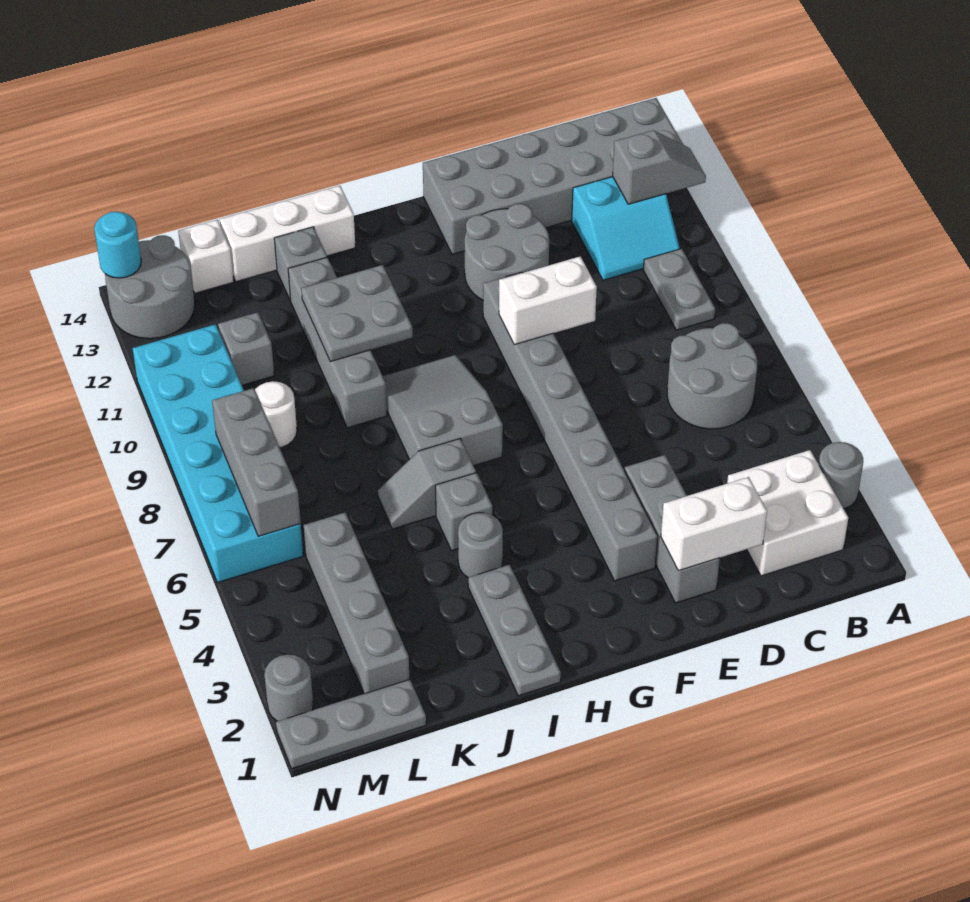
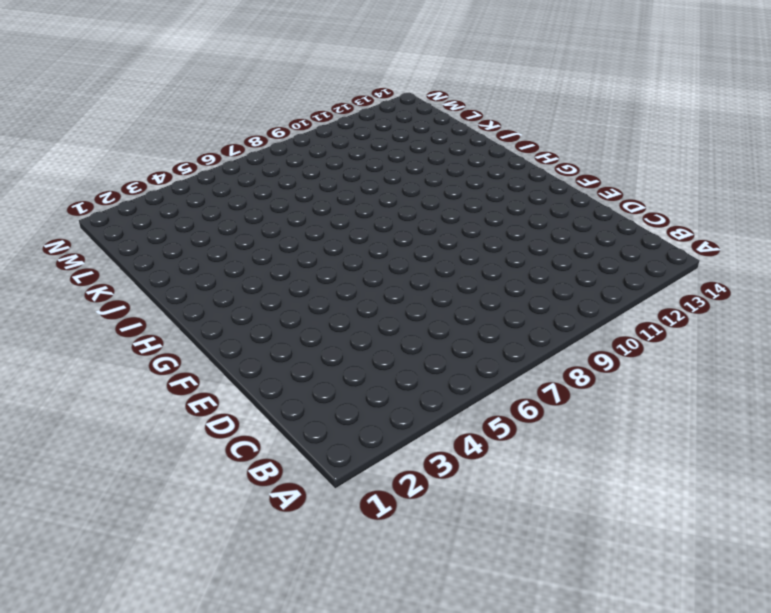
none -> grey 1x1 round brick [819,442,863,509]
none -> grey 2x6 brick [423,98,683,254]
none -> white 2x2 brick [727,450,848,576]
none -> grey 2x2 round brick [667,323,757,429]

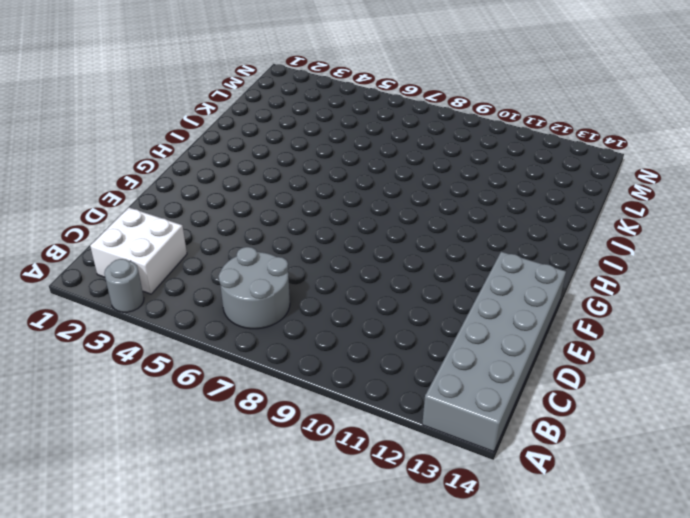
none -> grey 1x2 plate [644,249,715,330]
none -> cyan 2x2 slope [572,177,680,280]
none -> grey 1x3 brick [625,455,720,603]
none -> grey 2x2 round brick [465,204,549,300]

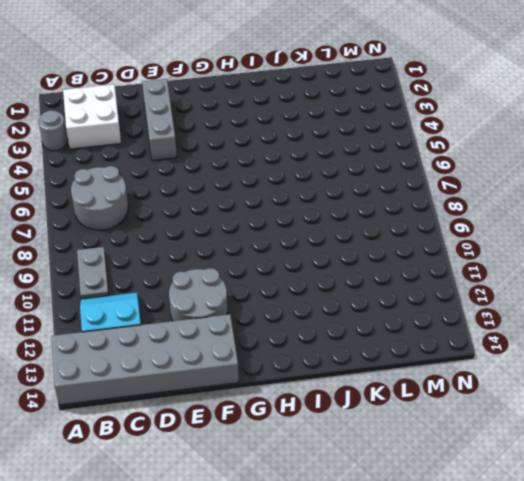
none -> grey 1x8 brick [483,272,658,581]
none -> grey 2x3 slope [383,355,503,466]
none -> grey 1x3 plate [468,565,561,696]
none -> grey 1x1 round brick [458,513,503,578]

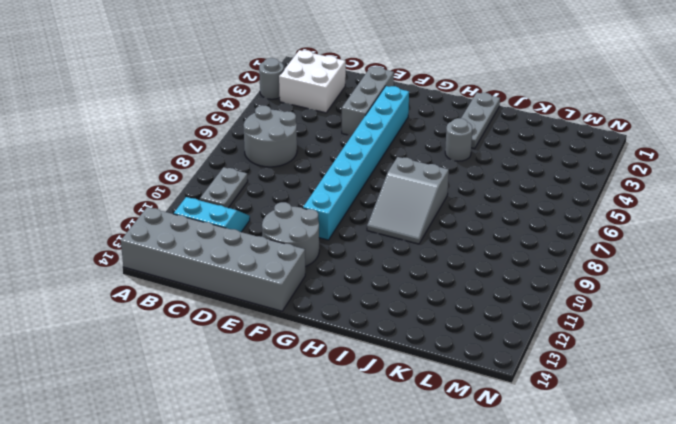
cyan 1x8 brick [303,86,409,240] -> grey 1x8 brick [483,272,658,581]
none -> grey 1x1 brick [435,473,493,551]
none -> grey 1x2 slope [377,439,476,529]
none -> white 1x3 brick [220,186,355,282]
none -> grey 1x4 brick [288,257,387,428]

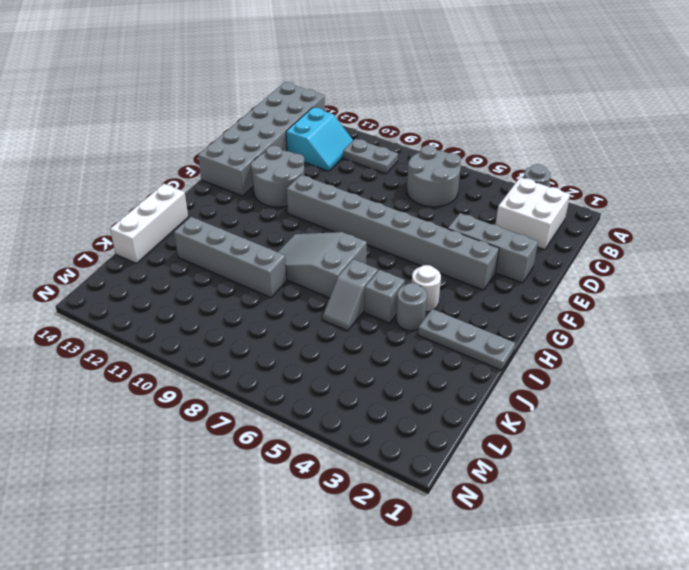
white 1x1 round brick [412,265,441,312] -> white 1x1 round brick moved to [255,381,297,447]
none -> grey 1x1 brick [274,227,327,301]
none -> grey 1x3 plate [276,679,426,768]
none -> grey 1x4 brick [304,512,409,694]
none -> grey 1x1 brick [218,312,274,385]

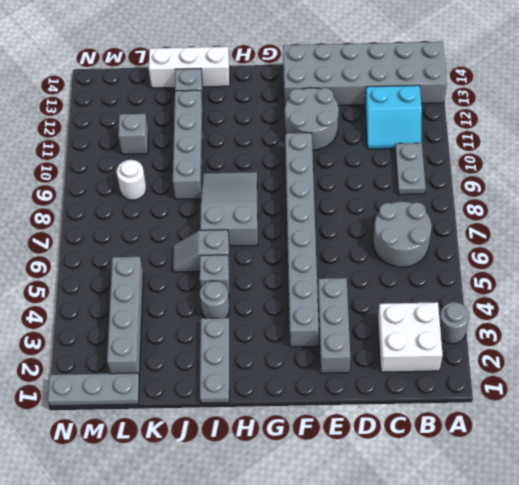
none -> white 1x1 brick [178,220,234,293]
none -> cyan 2x6 brick [133,324,303,582]
none -> grey 2x2 round brick [105,235,195,339]
none -> grey 1x1 round brick [264,655,313,721]

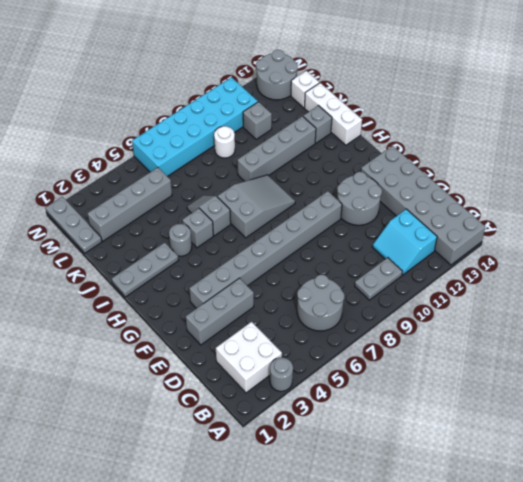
none -> grey 1x1 round brick [264,655,313,721]
none -> grey 1x2 slope [613,130,706,204]
none -> white 1x2 brick [661,477,767,571]
none -> white 1x2 brick [499,256,597,345]

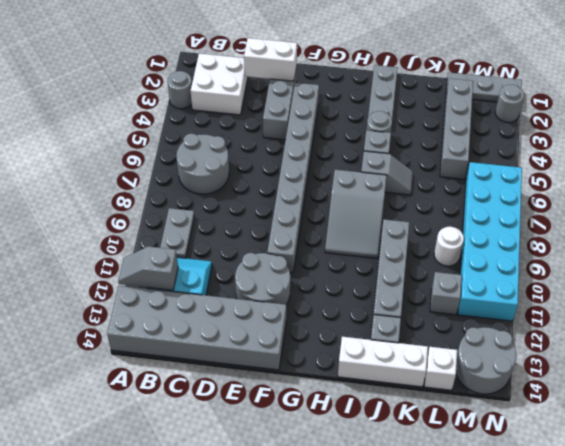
none -> white 1x2 brick [499,256,597,345]
none -> grey 2x2 plate [301,265,413,361]
none -> grey 1x3 brick [212,388,301,536]
none -> cyan 1x1 round brick [94,212,141,278]

